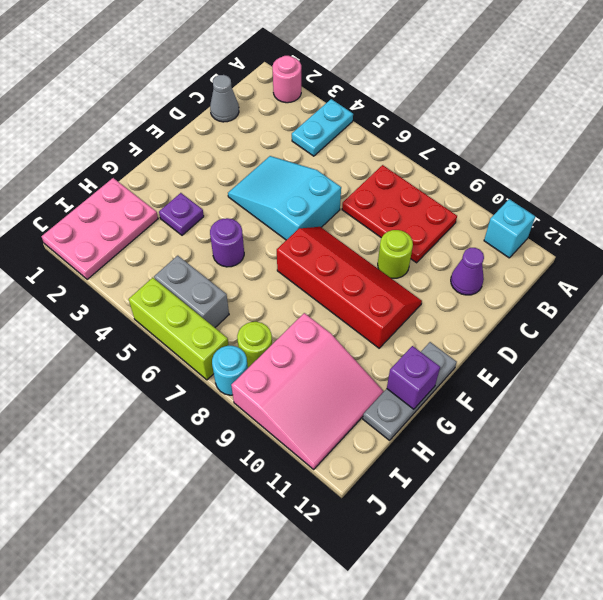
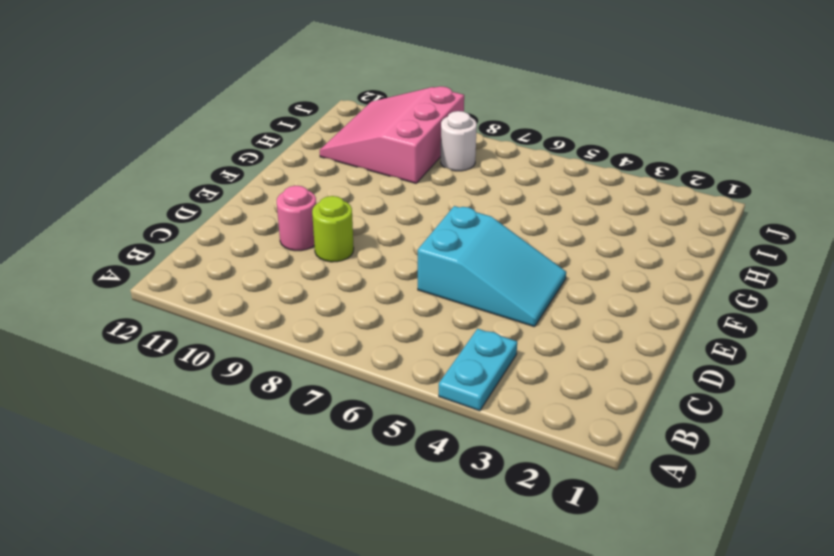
pink 1x1 round brick [277,186,316,251] -> pink 1x1 round brick moved to [272,56,301,103]
white 1x1 round brick [441,111,477,171] -> lime 1x1 round brick [237,322,272,368]
none -> cyan 1x1 brick [484,199,535,258]
none -> red 2x3 plate [342,165,457,263]
none -> grey 1x1 cone [210,75,239,122]

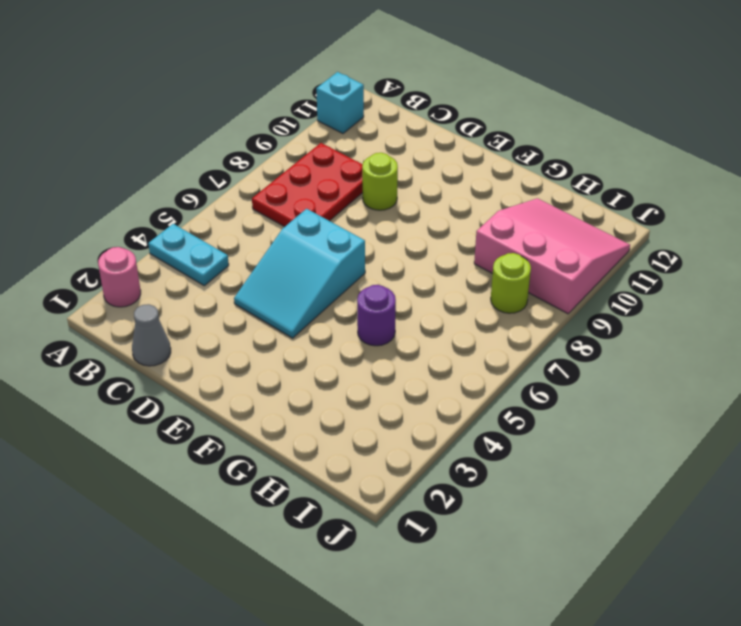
none -> purple 1x1 cone [451,248,484,295]
none -> red 2x4 slope [277,227,422,348]
none -> grey 1x3 plate [363,342,457,440]

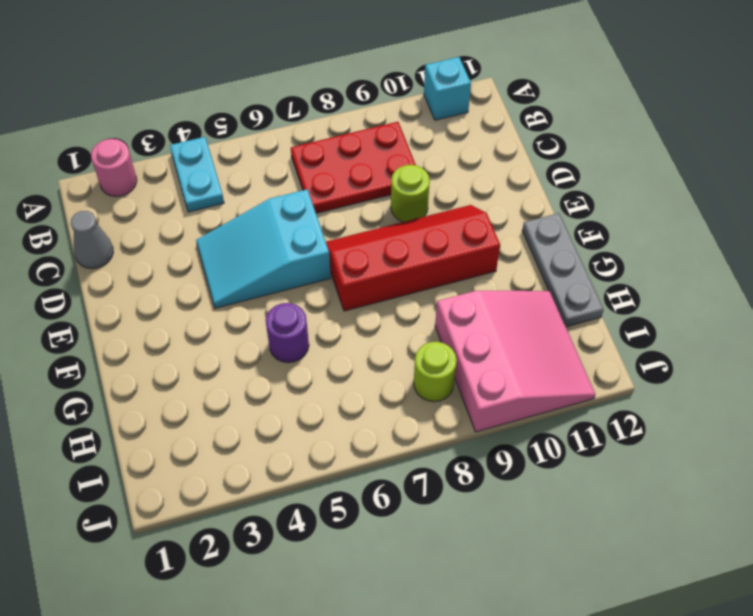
none -> purple 1x1 cone [451,248,484,295]
none -> purple 1x1 plate [159,193,204,235]
none -> pink 2x3 plate [41,178,158,280]

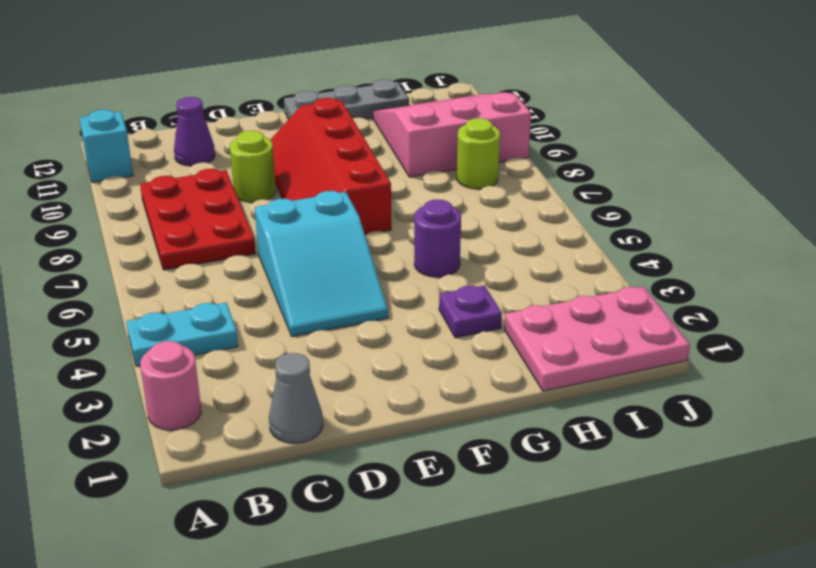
none -> grey 1x2 brick [154,256,229,328]
none -> lime 1x3 brick [129,278,229,380]
none -> cyan 1x1 round brick [212,346,248,395]

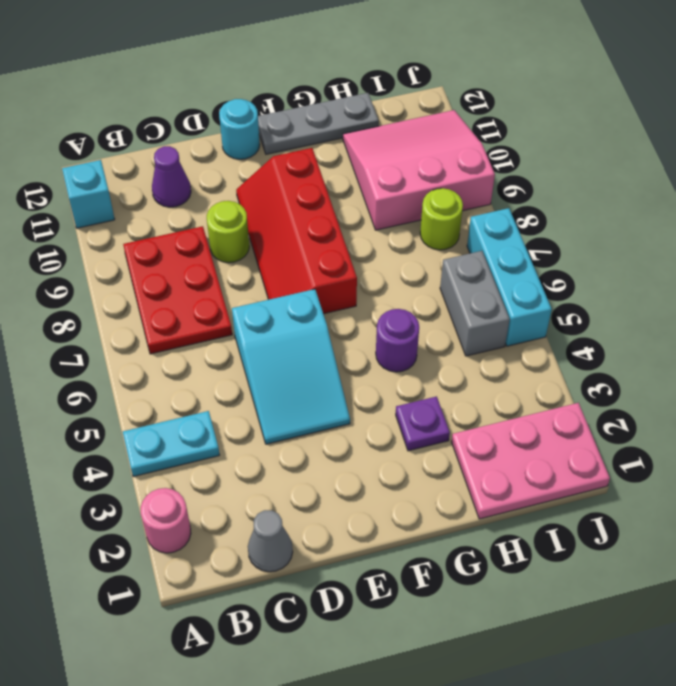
cyan 1x1 round brick [219,99,260,159] -> cyan 1x1 round brick moved to [212,346,248,395]
cyan 1x3 brick [467,208,552,346] -> lime 1x3 brick [129,278,229,380]
none -> purple 1x1 brick [387,346,440,409]

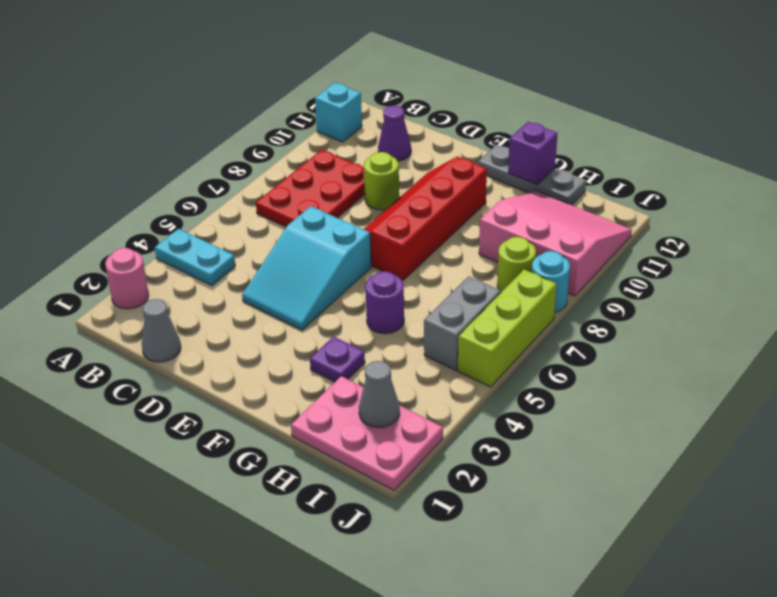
grey 1x1 cone [359,361,400,428] -> none

